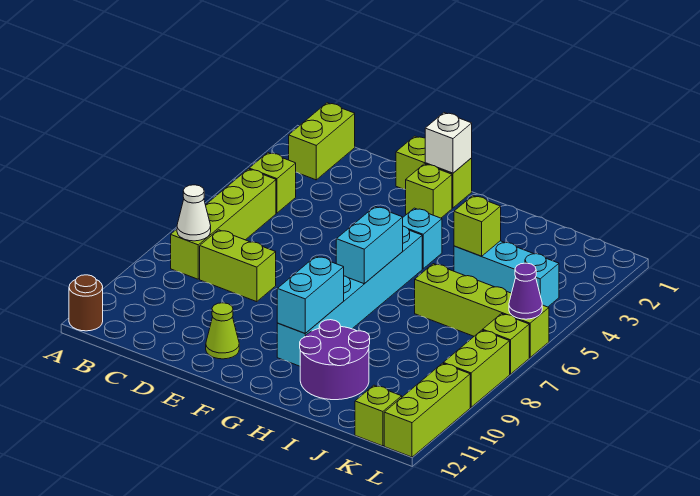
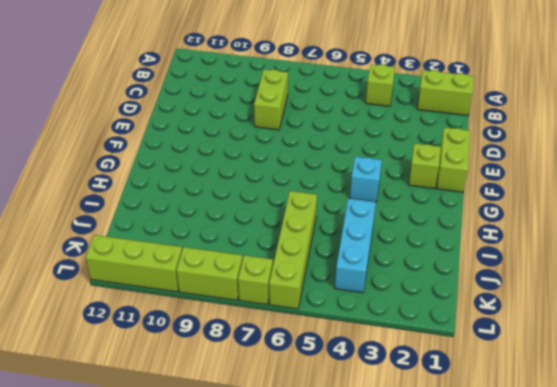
none -> brown 1x1 round brick [69,275,103,331]
none -> lime 1x4 brick [171,169,276,279]
none -> lime 1x1 cone [206,303,239,359]

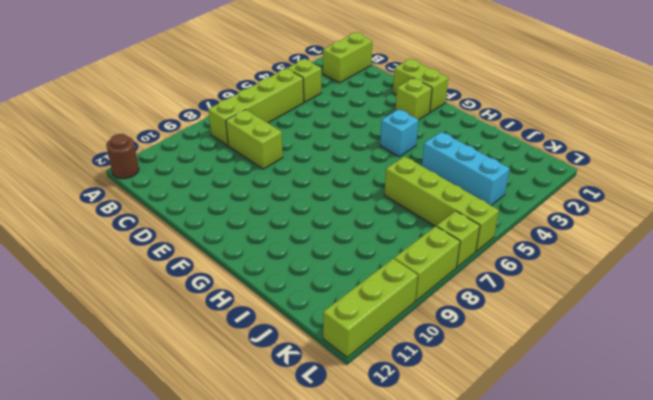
none -> lime 1x1 cone [206,303,239,359]
none -> cyan 1x6 brick [277,226,422,366]
none -> purple 2x2 round brick [300,320,370,400]

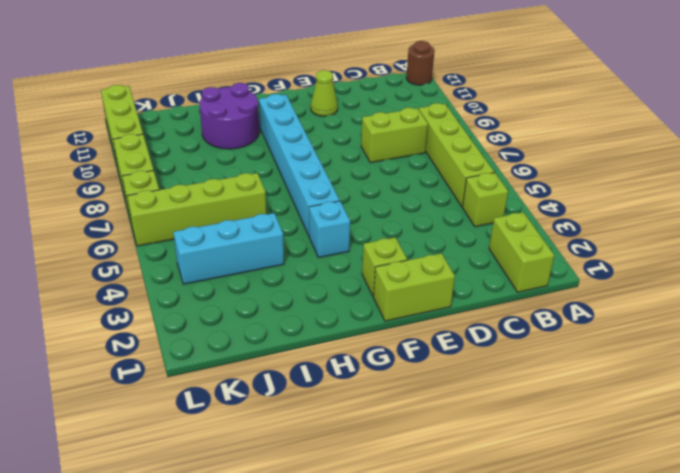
none -> lime 1x1 brick [355,385,402,446]
none -> white 1x1 cone [177,185,211,241]
none -> white 1x1 brick [425,113,472,173]

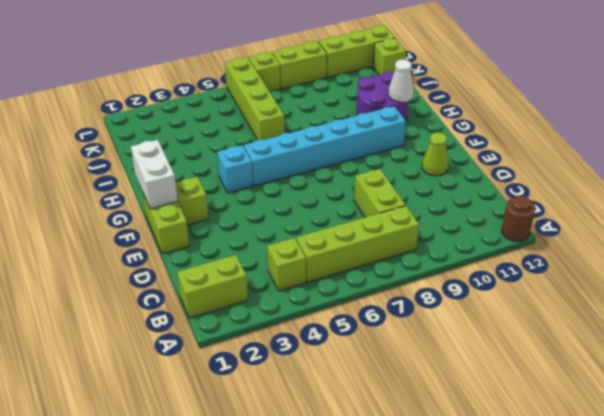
white 1x2 brick [131,140,178,209] -> white 1x1 brick [425,113,472,173]
white 1x1 cone [388,59,414,102] -> white 1x1 cone moved to [177,185,211,241]
none -> cyan 1x3 brick [454,241,559,307]
none -> cyan 1x2 brick [336,207,403,284]
none -> cyan 1x2 brick [277,256,344,333]

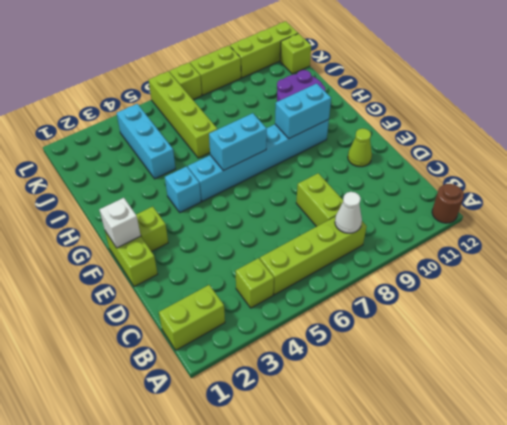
none -> lime 1x1 brick [454,196,501,256]
none -> purple 1x1 cone [509,263,542,319]

